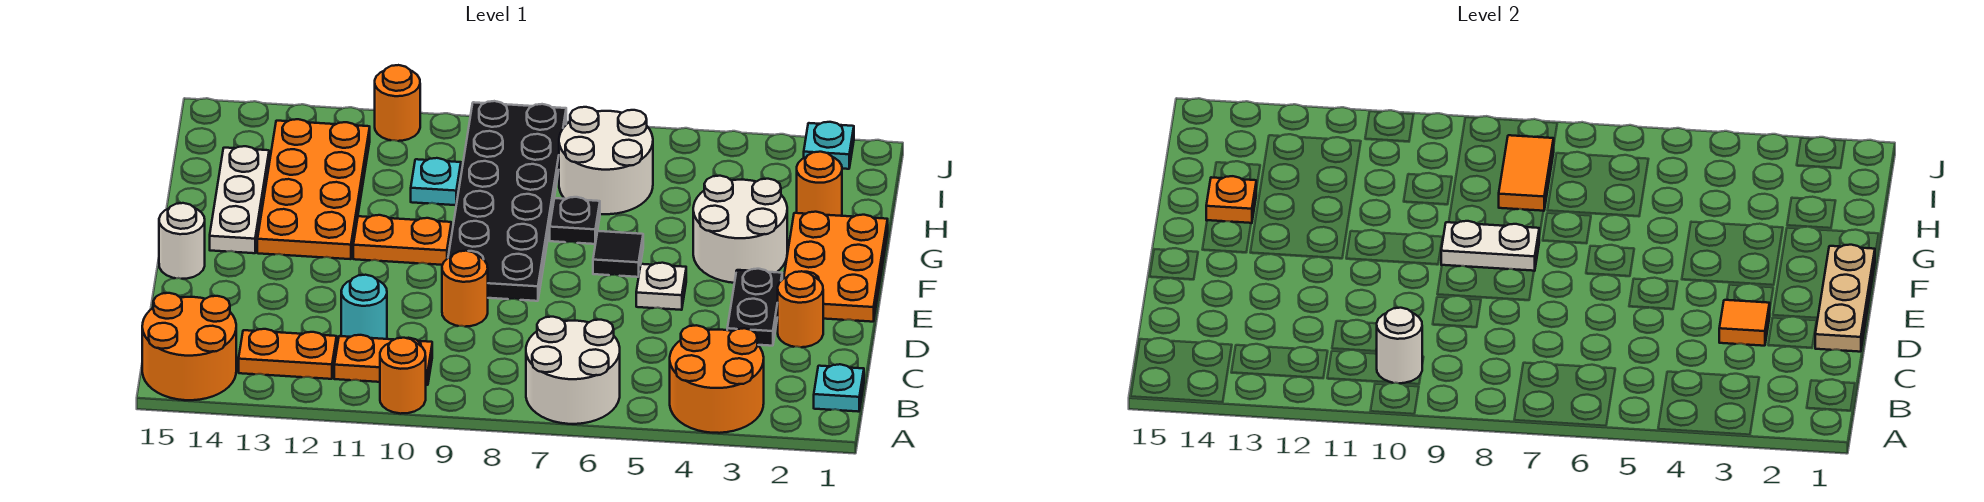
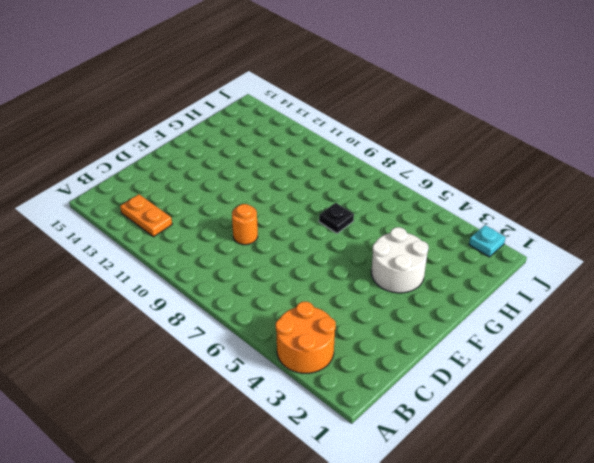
none -> white 2x2 round brick [526,317,620,424]
none -> orange 1x1 round brick [380,338,426,414]
none -> orange 2x2 round brick [142,293,236,400]
none -> cyan 1x1 plate [814,364,864,412]

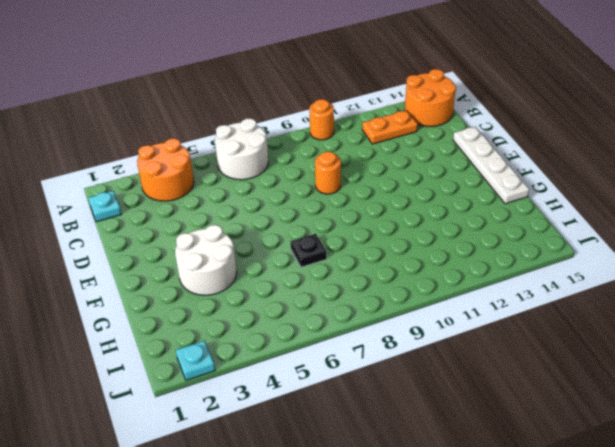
white 1x4 plate [453,127,529,204] -> white 1x1 round brick [159,203,205,279]
none -> orange 1x2 plate [334,335,432,385]
none -> cyan 1x1 round brick [341,275,387,339]
none -> orange 1x1 round brick [778,271,823,347]
none -> black 1x2 plate [727,269,782,346]

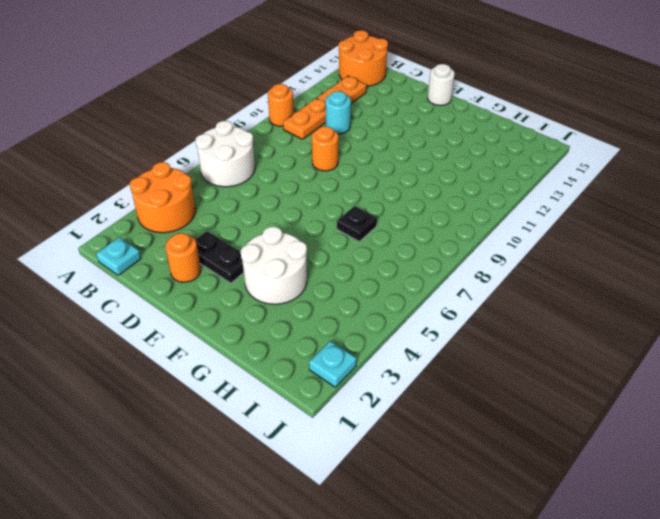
none -> orange 2x3 plate [784,212,888,322]
none -> white 1x1 plate [636,263,686,310]
none -> black 2x6 plate [448,101,566,301]
none -> black 1x1 tile [593,231,643,277]

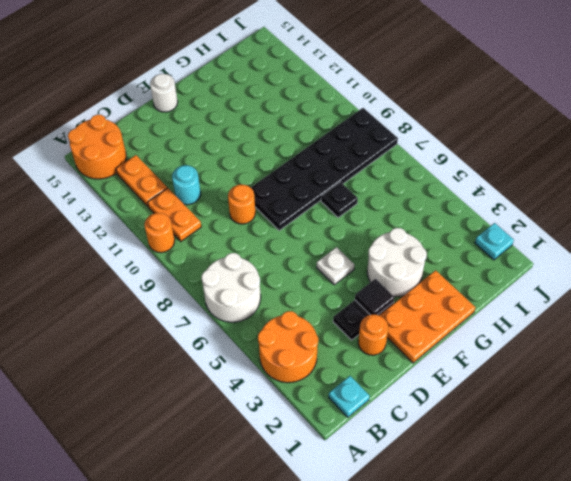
black 1x1 tile [355,279,394,315] -> black 1x1 tile moved to [593,231,643,277]
none -> orange 1x2 plate [353,215,451,265]
none -> orange 2x4 plate [257,119,370,259]
none -> white 1x3 plate [210,146,269,253]
none -> orange 1x1 round brick [797,152,842,216]

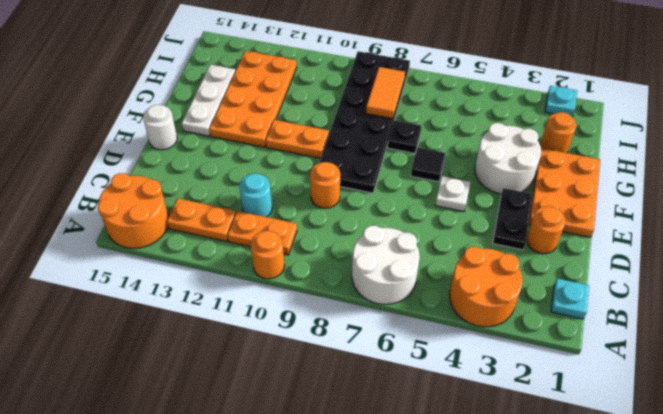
none -> white 2x2 round brick [559,107,653,214]
none -> cyan 1x1 plate [411,158,461,205]
none -> orange 1x1 round brick [375,65,420,141]
none -> white 1x1 round brick [1377,308,1422,383]

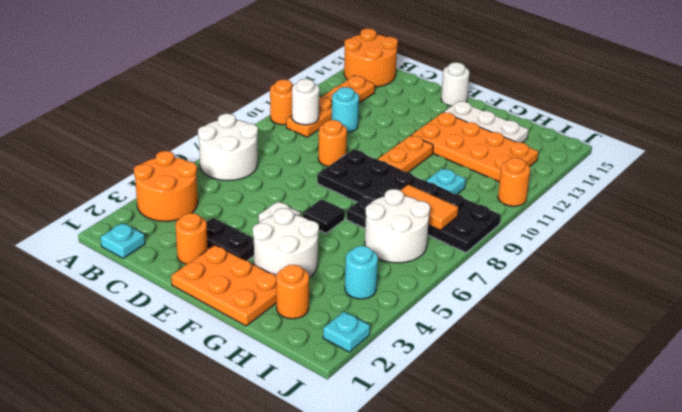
cyan 1x1 round brick [345,246,378,299] -> none
none -> tan 1x3 plate [1815,245,1875,352]
none -> orange 1x1 tile [1719,300,1770,346]
none -> white 1x2 plate [1441,221,1539,271]
none -> orange 1x1 plate [1206,176,1256,223]

